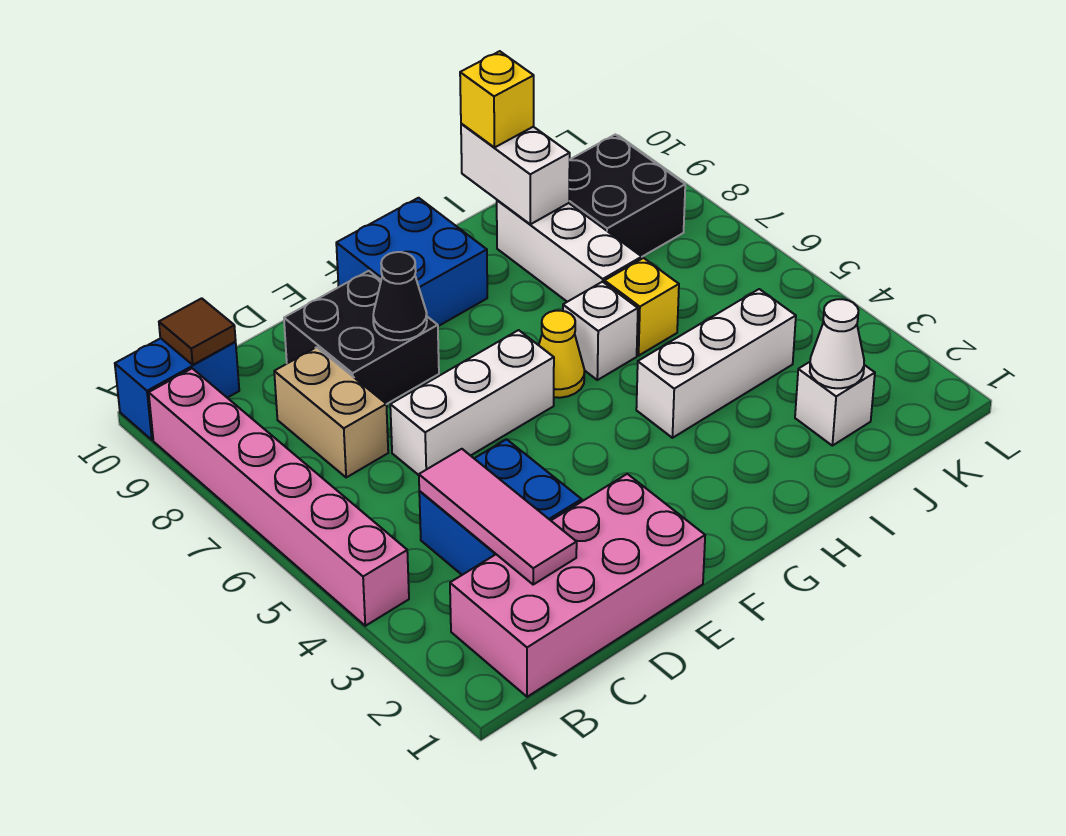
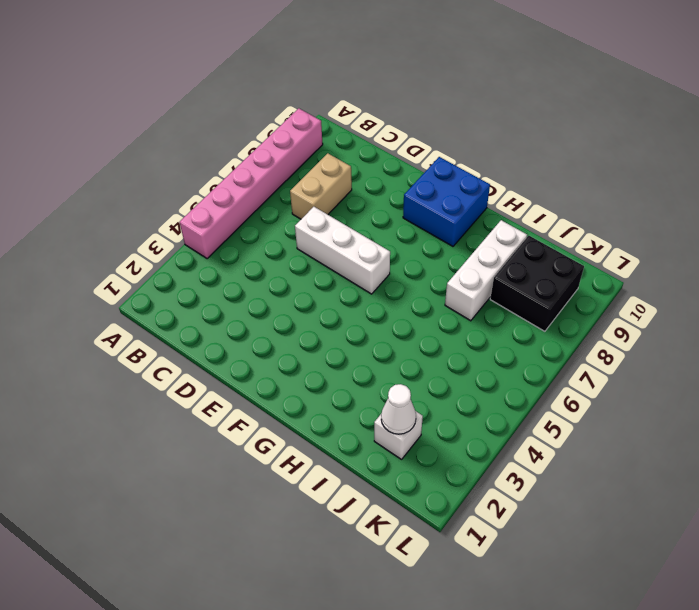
none -> blue 1x2 brick [115,338,239,440]
none -> pink 2x4 brick [450,474,705,697]
none -> blue 2x2 brick [419,439,582,575]

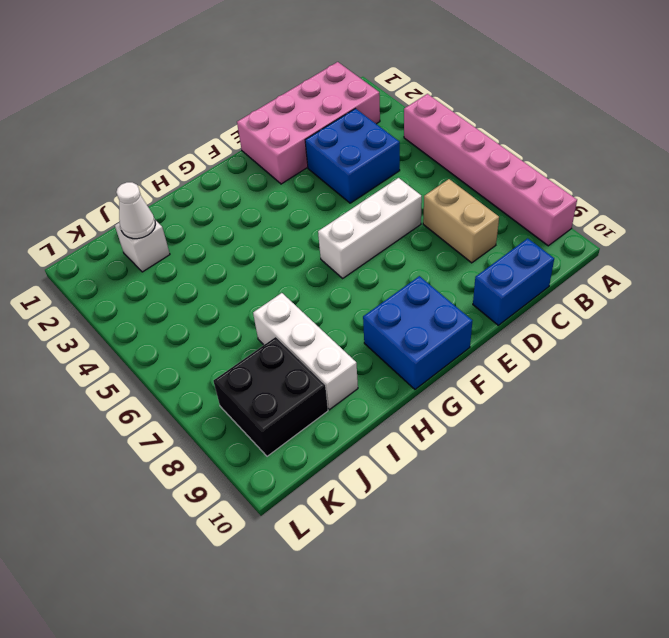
blue 1x2 brick [473,238,554,325] -> blue 1x2 brick moved to [115,338,239,440]
none -> black 2x2 brick [284,271,439,404]
none -> yellow 1x1 cone [539,311,585,398]
none -> white 1x3 brick [636,289,796,438]

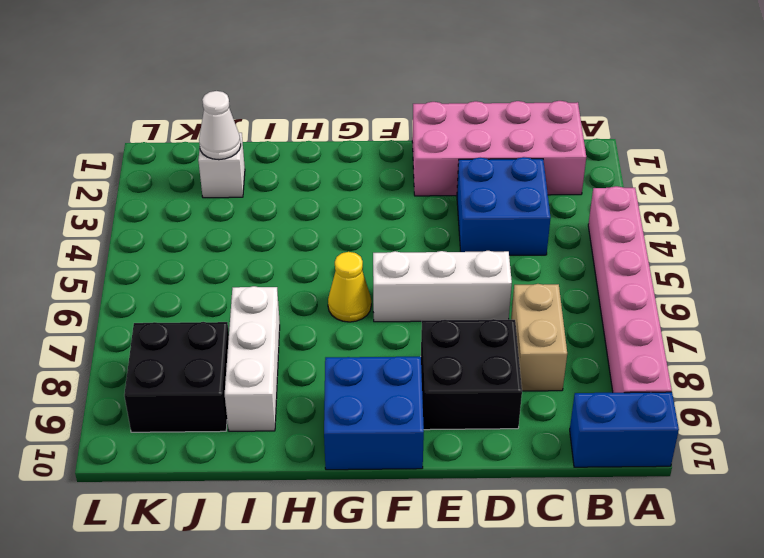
none -> white 1x3 brick [636,289,796,438]
none -> white 1x1 brick [563,282,638,380]
none -> yellow 1x1 brick [604,258,679,356]

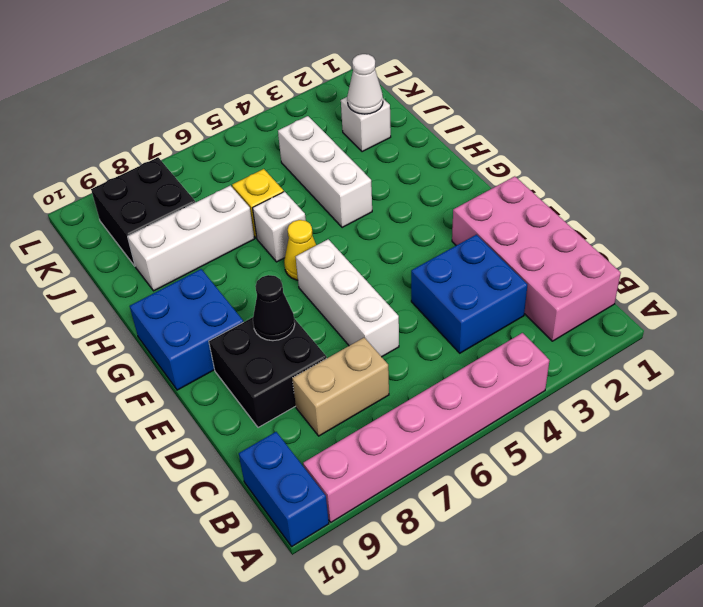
none -> brown 1x1 tile [159,298,236,365]
none -> pink 1x3 tile [419,449,577,584]
none -> white 1x2 brick [461,124,570,224]

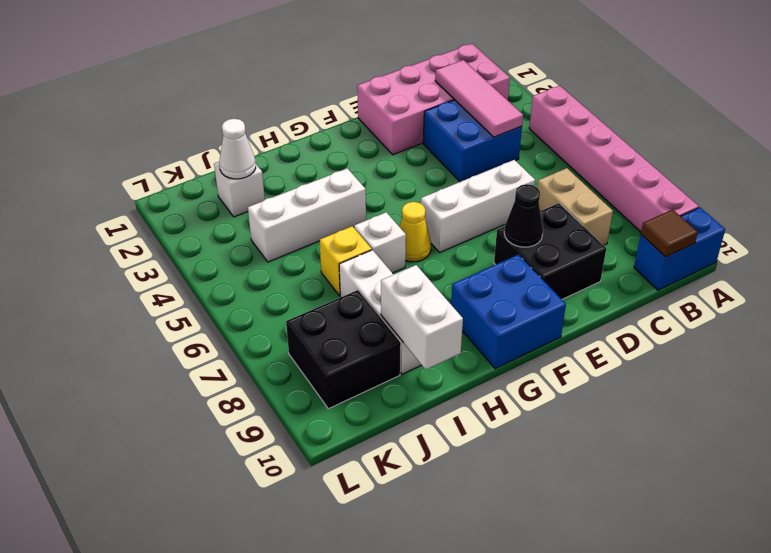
none -> yellow 1x1 brick [460,51,534,148]

